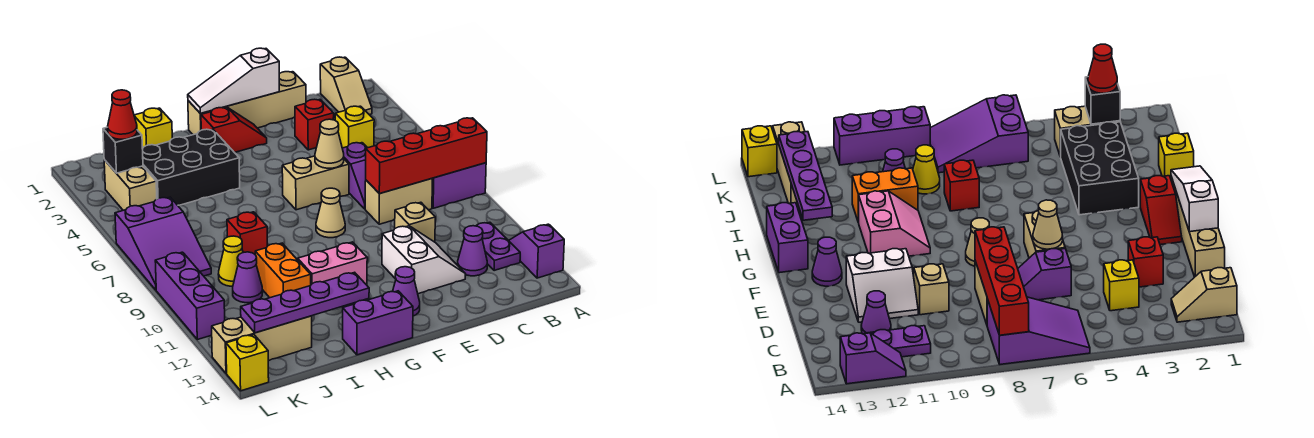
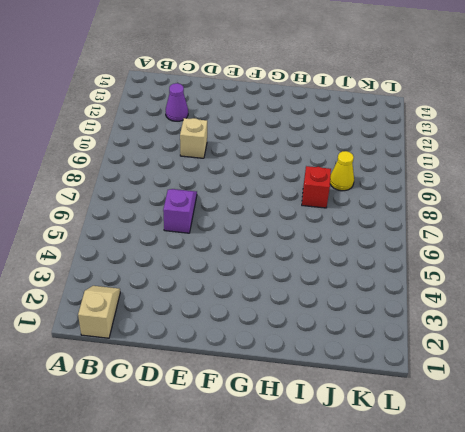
none -> purple 2x3 slope [432,163,486,208]
none -> purple 1x2 slope [509,224,564,278]
none -> purple 1x2 plate [476,222,520,271]
none -> yellow 1x1 brick [335,106,374,148]

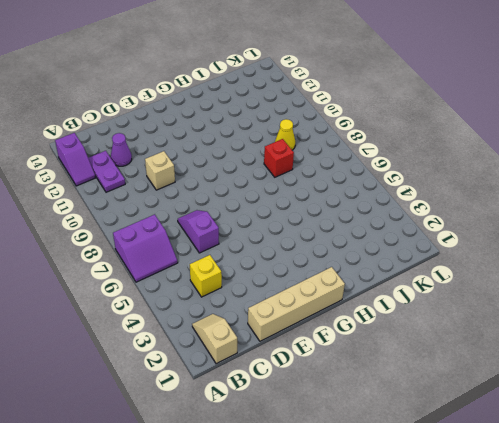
purple 2x2 slope [113,214,178,282] -> purple 2x3 slope [432,163,486,208]
none -> tan 1x2 brick [365,179,432,224]
none -> red 1x1 brick [295,99,334,150]
none -> white 2x2 slope [382,226,465,294]
none -> tan 1x2 brick [282,156,349,210]

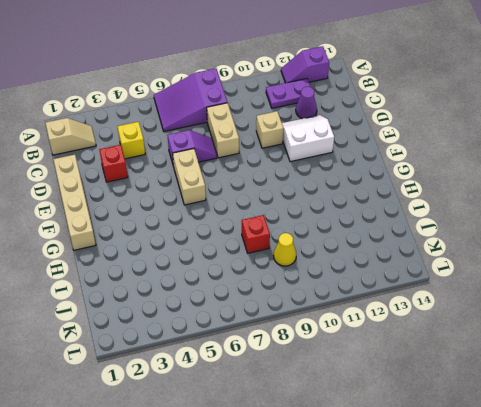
none -> red 1x2 slope [201,107,267,152]
none -> tan 1x1 cone [316,188,345,238]
none -> purple 1x1 cone [393,267,420,316]
none -> pink 2x2 slope [297,242,367,285]

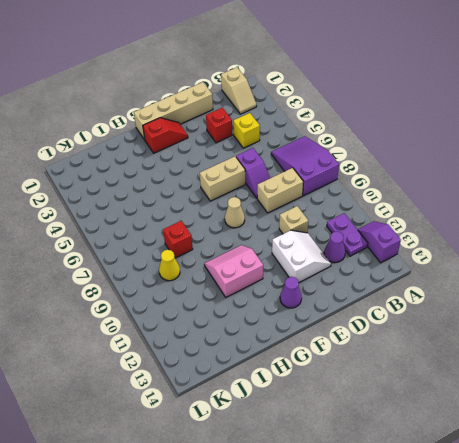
none -> purple 1x2 brick [343,291,413,355]
none -> black 2x3 brick [143,129,240,205]
none -> yellow 1x1 brick [134,108,172,149]
none -> orange 1x2 brick [255,243,311,298]

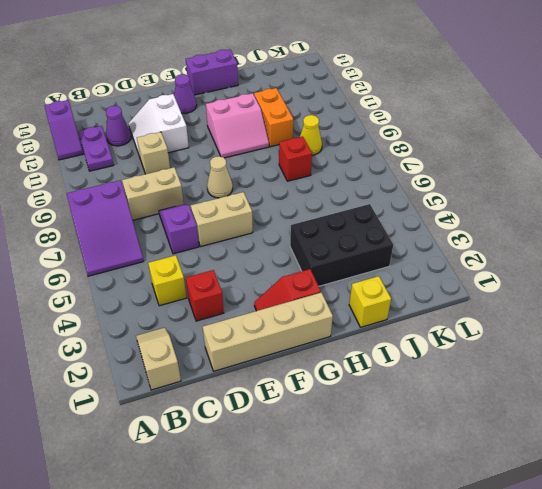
none -> purple 1x1 cone [233,252,263,303]
none -> tan 1x3 brick [212,316,312,373]
none -> tan 1x2 brick [104,160,157,210]
none -> purple 2x3 slope [115,197,211,290]

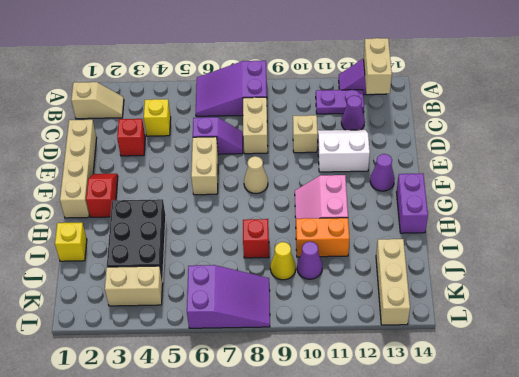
tan 1x2 brick [364,38,392,94] -> none
none -> purple 1x3 brick [155,252,225,340]
none -> yellow 1x1 brick [226,335,269,391]
none -> red 1x4 brick [366,118,487,194]
none -> white 1x3 slope [188,48,279,113]

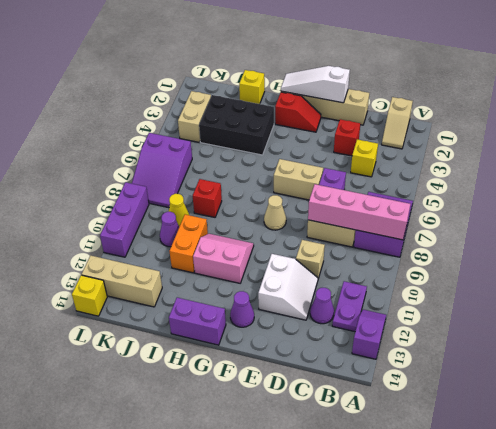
pink 1x4 brick [308,184,410,240] -> red 1x4 brick [366,118,487,194]
none -> tan 1x1 cone [315,119,344,168]
none -> purple 1x4 plate [241,272,369,333]
none -> black 1x1 brick [103,127,143,173]
none -> red 1x1 cone [108,90,137,139]

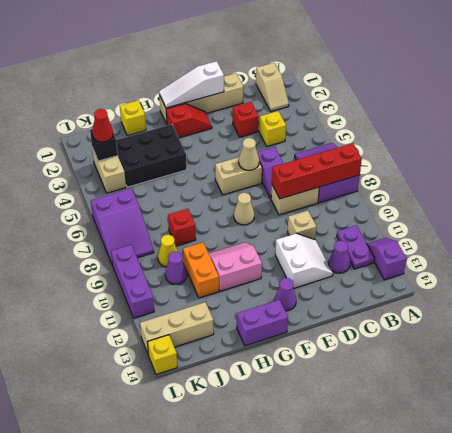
none -> purple 1x4 plate [241,272,369,333]

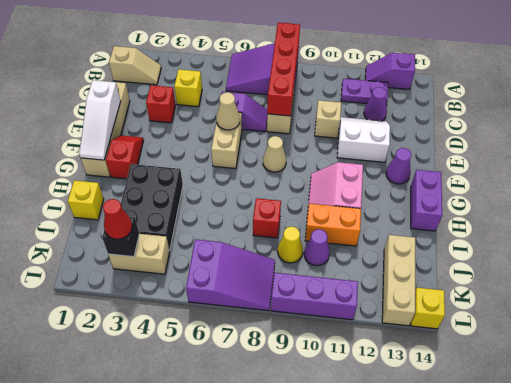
none -> purple 1x4 plate [241,272,369,333]

